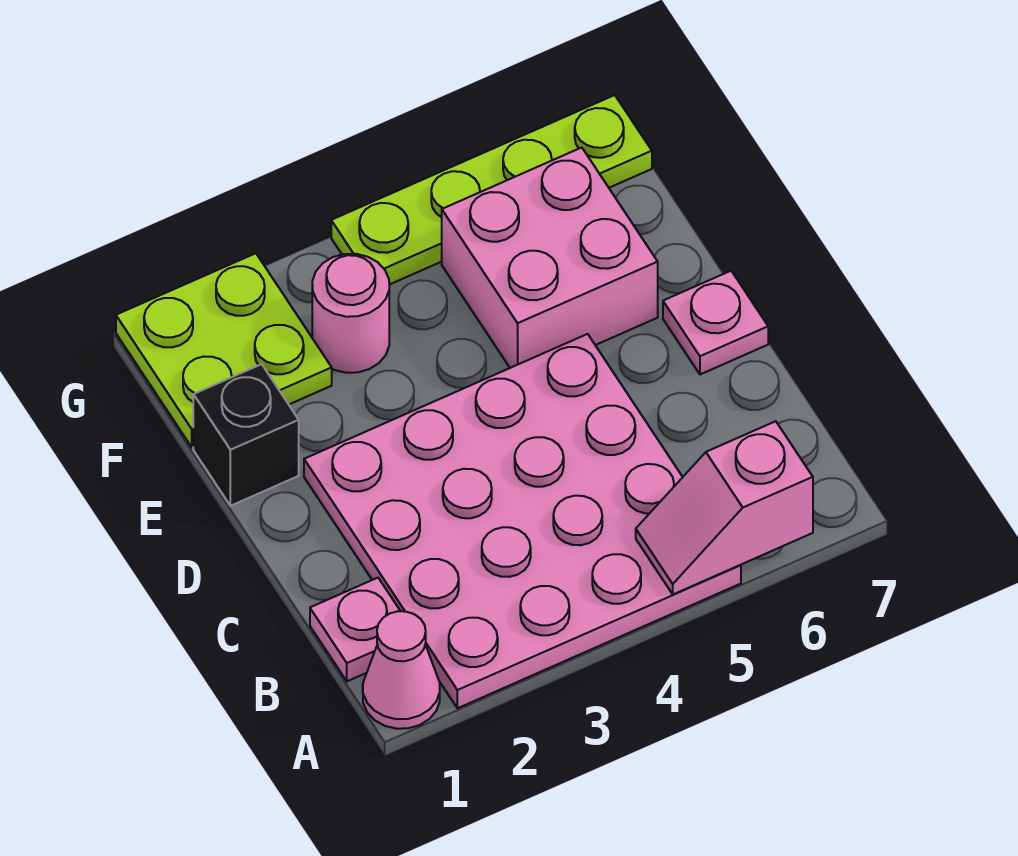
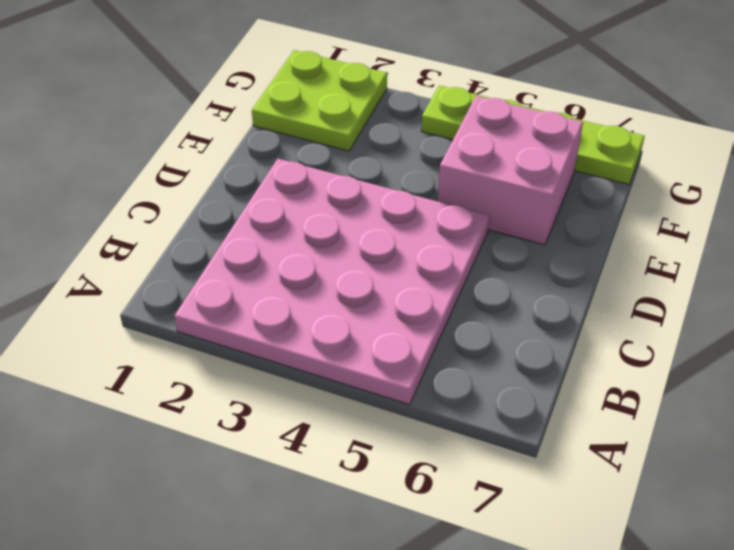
none -> pink 1x1 cone [363,611,440,729]
none -> pink 1x1 plate [310,578,400,681]

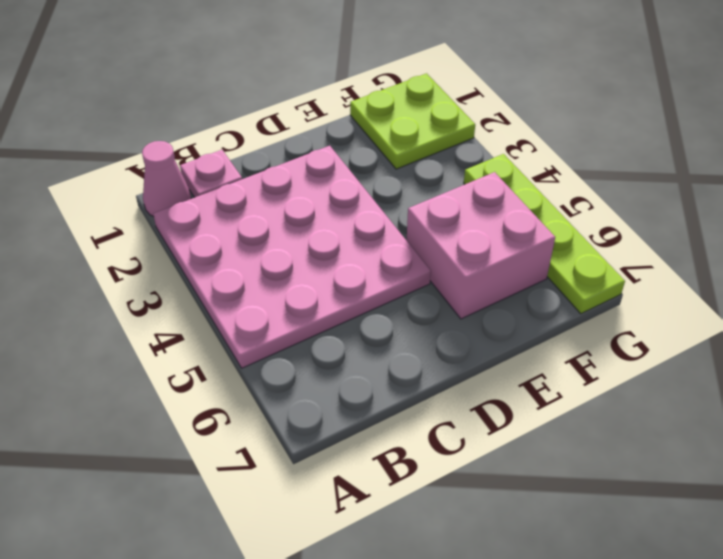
none -> pink 1x1 plate [663,271,768,374]
none -> black 1x1 brick [193,364,299,506]

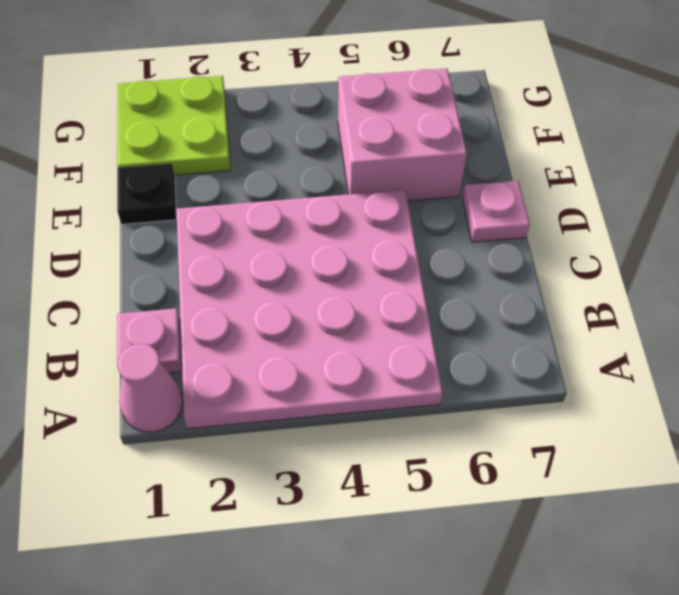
black 1x1 plate [117,163,176,224] -> black 1x1 brick [193,364,299,506]
none -> pink 1x1 round brick [312,254,389,373]
none -> lime 1x4 plate [331,95,652,285]

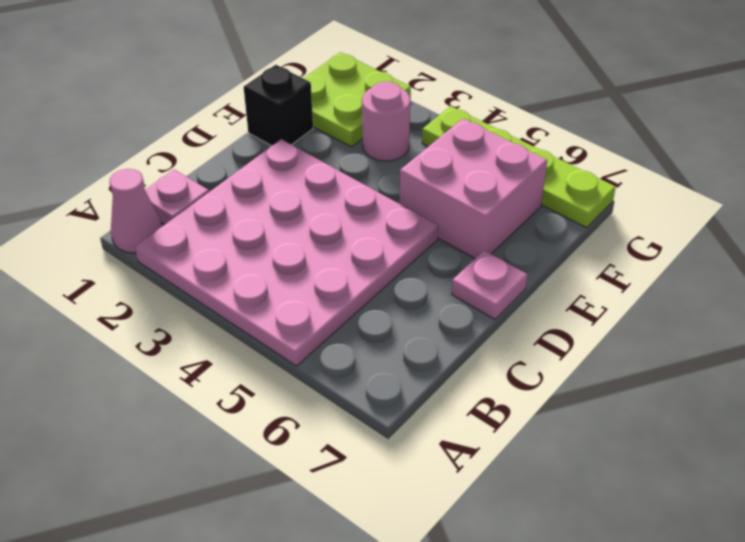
none -> pink 1x2 slope [636,421,813,594]

